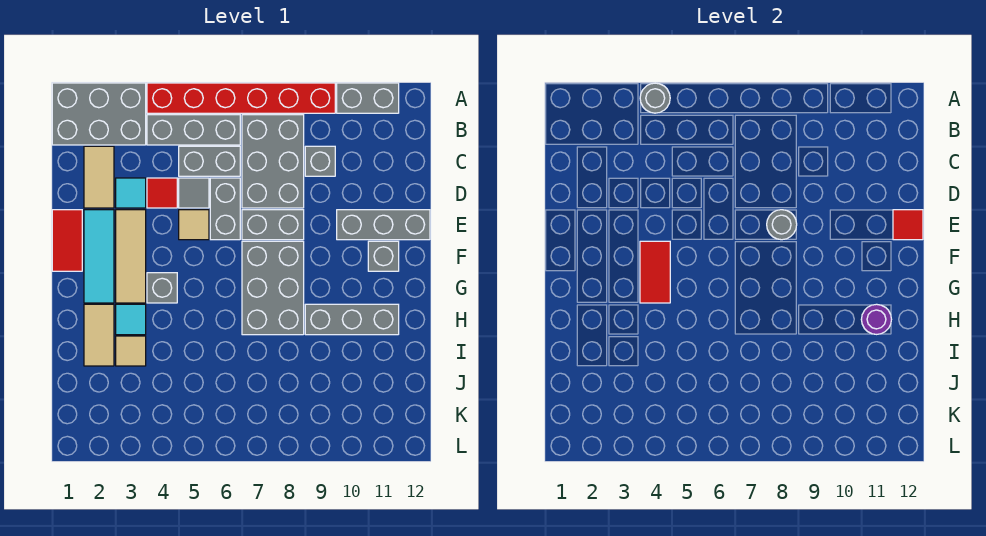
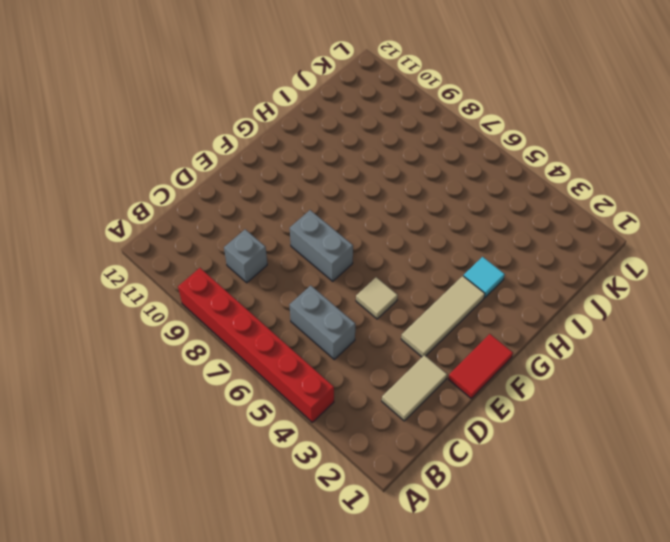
none -> grey 2x3 brick [52,83,146,145]
none -> grey 1x2 brick [337,83,399,113]
none -> grey 1x3 brick [147,115,240,145]
none -> grey 2x3 brick [242,115,304,208]

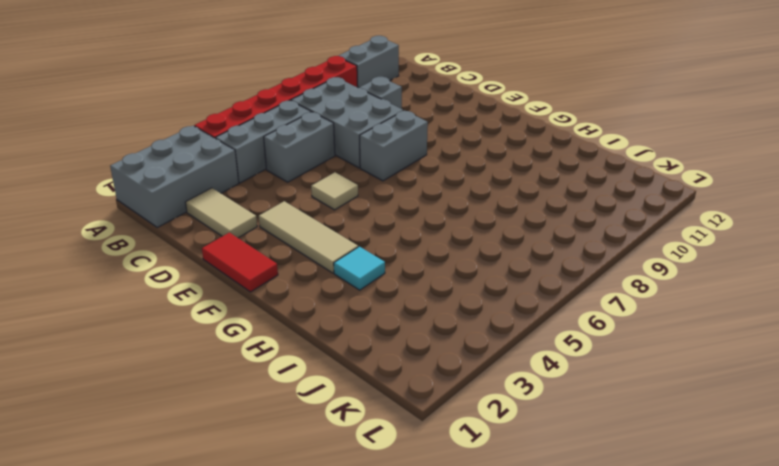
none -> cyan 1x1 tile [116,178,146,208]
none -> red 1x1 tile [147,178,177,208]
none -> grey 1x1 tile [179,178,209,208]
none -> grey 1x2 brick [210,178,240,240]

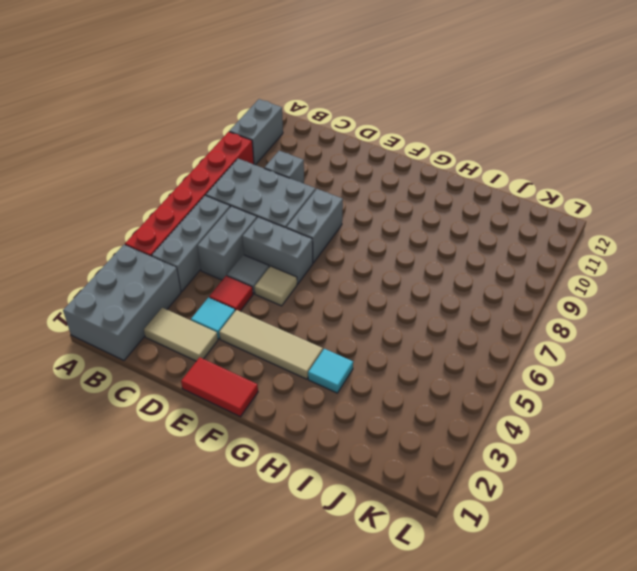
none -> cyan 1x3 tile [84,210,114,303]
none -> grey 1x3 brick [337,210,430,240]
none -> grey 2x3 brick [242,241,304,335]
none -> grey 1x1 brick [368,241,399,271]

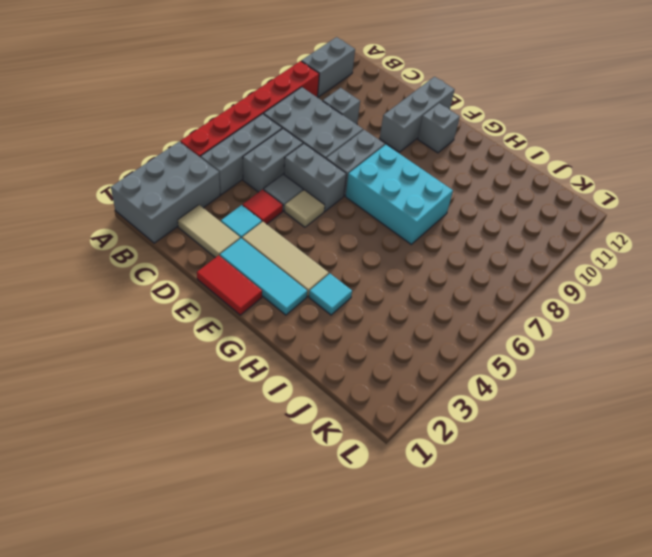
cyan 2x3 brick [346,145,453,244] -> grey 2x3 brick [242,241,304,335]
none -> grey 1x1 brick [147,273,177,303]
none -> tan 1x2 tile [84,304,114,366]
none -> grey 1x3 brick [305,304,399,335]
none -> tan 1x1 tile [116,336,146,366]

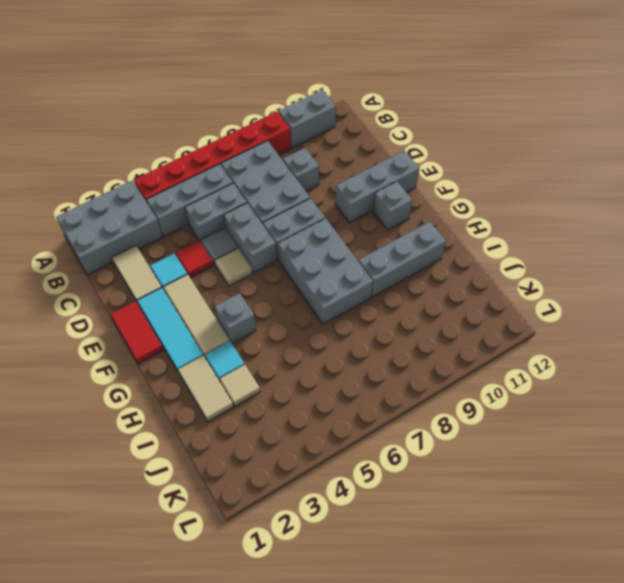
none -> grey 1x1 round brick [640,83,670,113]
none -> grey 1x1 round brick [767,210,797,240]
none -> red 1x1 tile [893,210,923,240]
none -> red 1x2 tile [640,241,670,303]

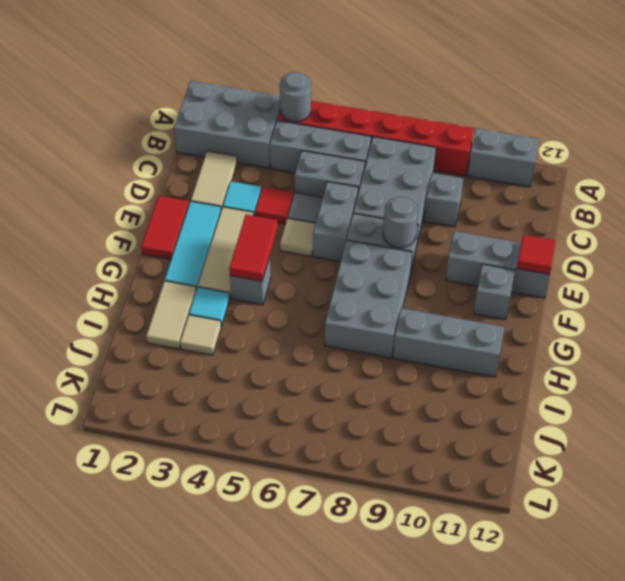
none -> purple 1x1 round brick [861,304,891,334]

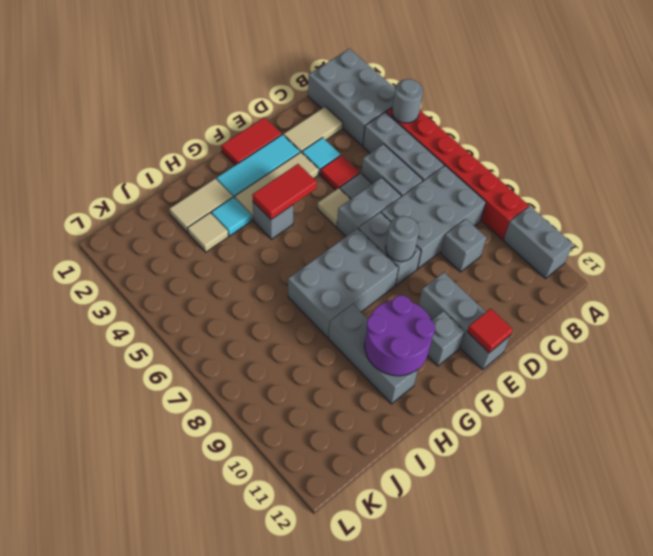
purple 2x2 round brick [365,295,435,376] -> purple 1x1 round brick [861,304,891,334]

